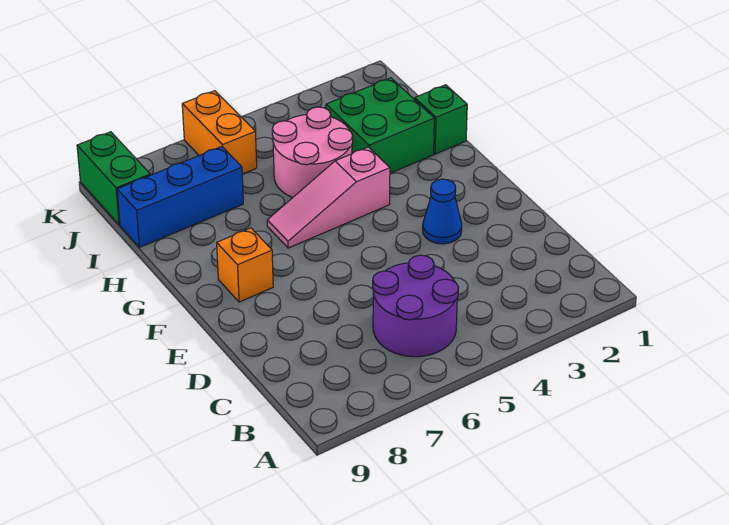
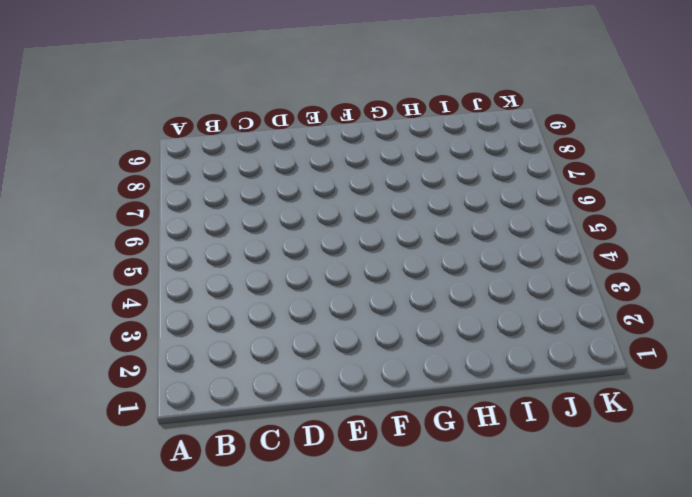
none -> purple 2x2 round brick [373,255,459,357]
none -> blue 1x1 cone [423,179,462,244]

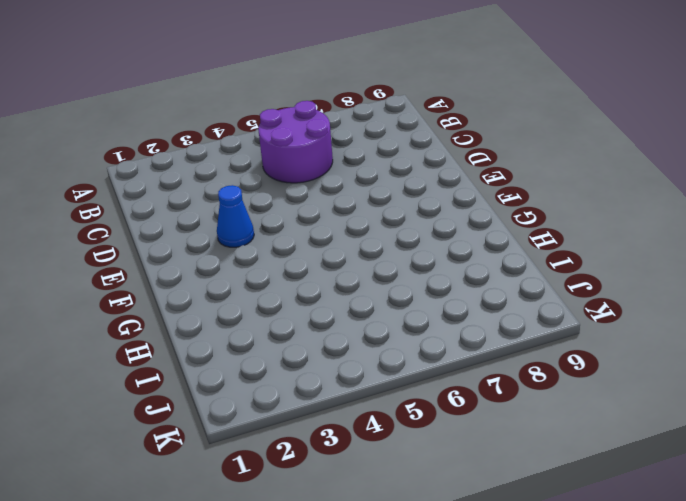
none -> orange 1x1 brick [217,228,273,302]
none -> pink 1x3 slope [267,147,390,248]

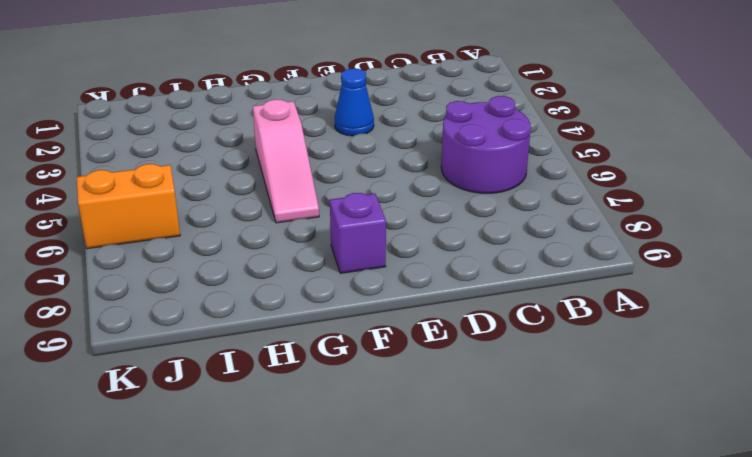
purple 1x1 brick [330,193,386,273] -> orange 1x1 brick [217,228,273,302]
none -> green 1x1 brick [415,85,467,154]
none -> green 2x2 brick [326,78,434,173]

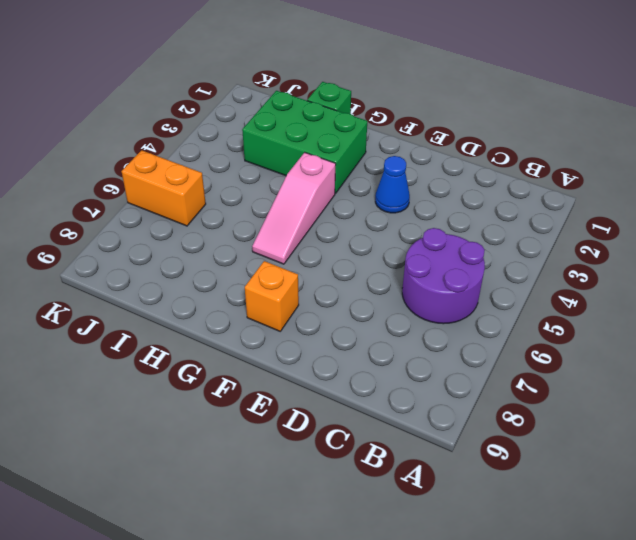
green 2x3 brick [242,91,367,194] -> green 2x2 brick [326,78,434,173]
none -> pink 2x2 round brick [272,107,353,197]
none -> blue 1x3 brick [117,147,243,247]

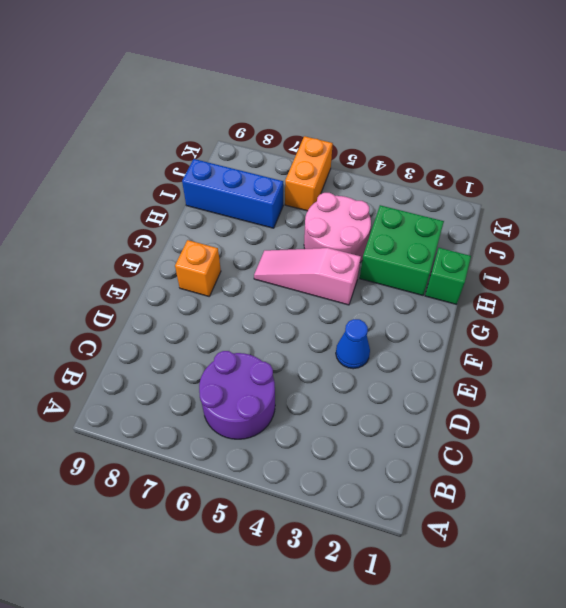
none -> green 1x2 brick [77,132,150,225]

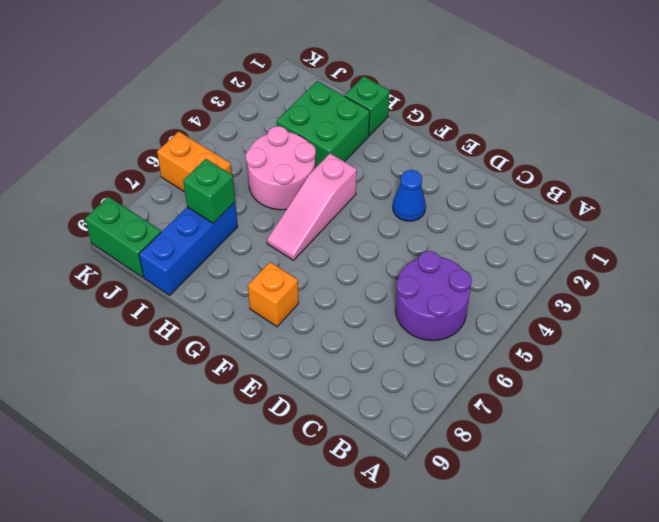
green 1x1 brick [183,159,235,223] -> none

